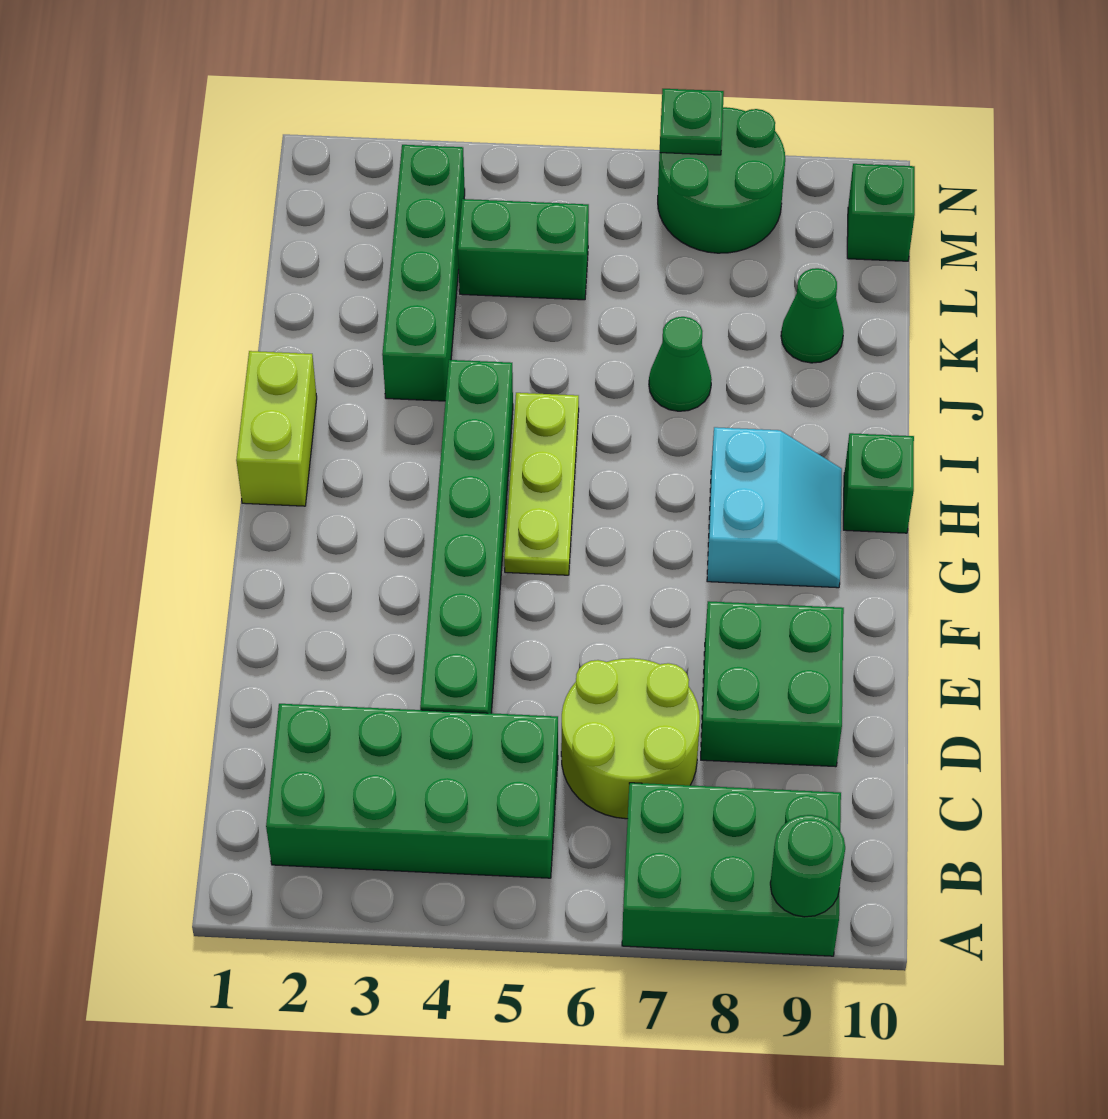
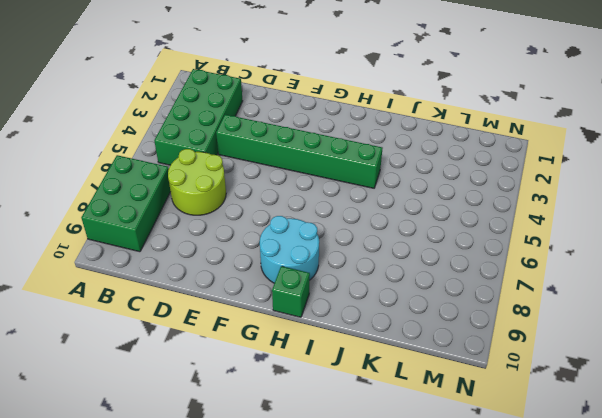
cyan 2x2 round brick [260,216,319,283] -> cyan 2x2 slope [707,427,842,588]
none -> green 2x2 brick [701,601,844,767]
none -> lime 1x3 plate [504,393,579,575]
none -> lime 1x2 brick [236,351,317,506]

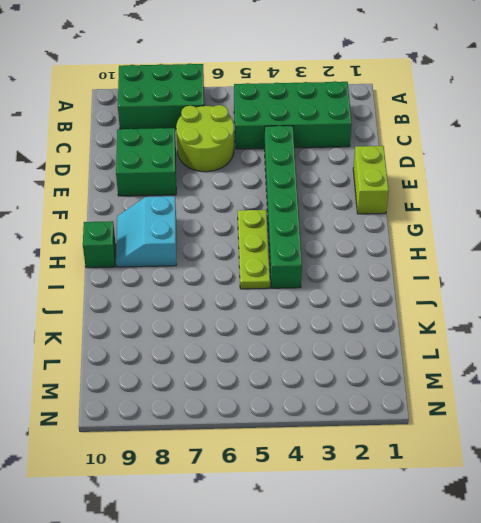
lime 1x2 brick [353,146,389,214] -> lime 1x2 brick moved to [236,351,317,506]
none -> green 1x4 brick [382,145,465,401]
none -> green 1x1 cone [649,317,712,411]
none -> green 1x1 cone [781,268,844,363]

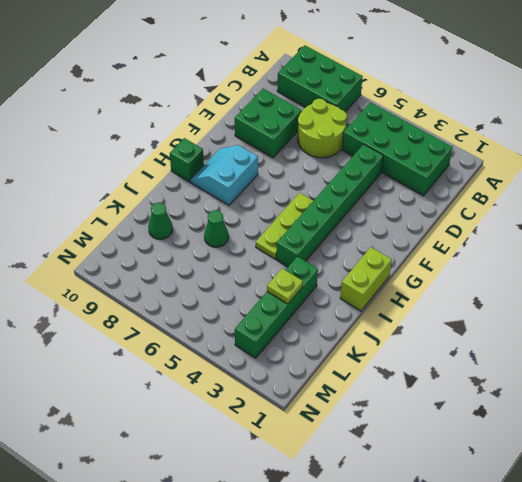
lime 1x1 plate [267,269,303,304] -> none
none -> green 1x2 brick [458,199,589,300]
none -> green 2x2 round brick [658,107,785,253]
none -> green 1x1 brick [847,164,915,261]

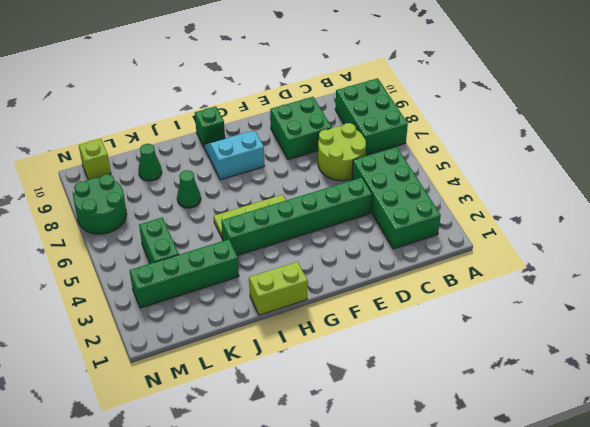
lime 1x1 brick [79,139,111,180] -> green 1x1 brick [847,164,915,261]
none -> green 1x1 round brick [770,815,845,917]
none -> green 1x1 plate [660,89,724,155]

